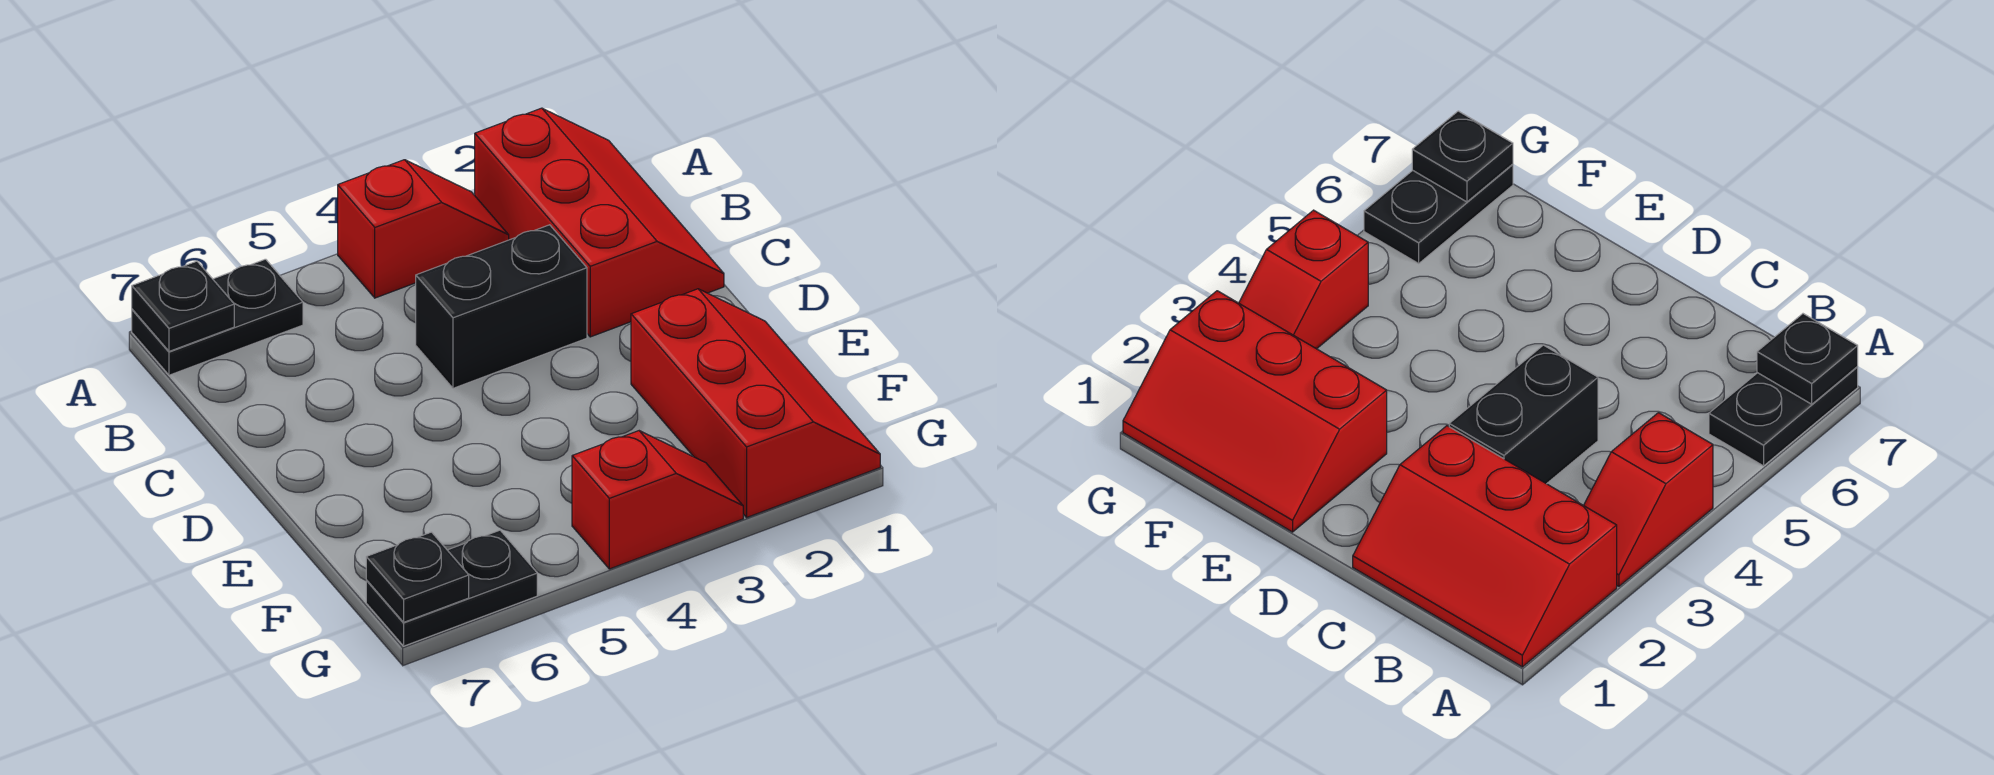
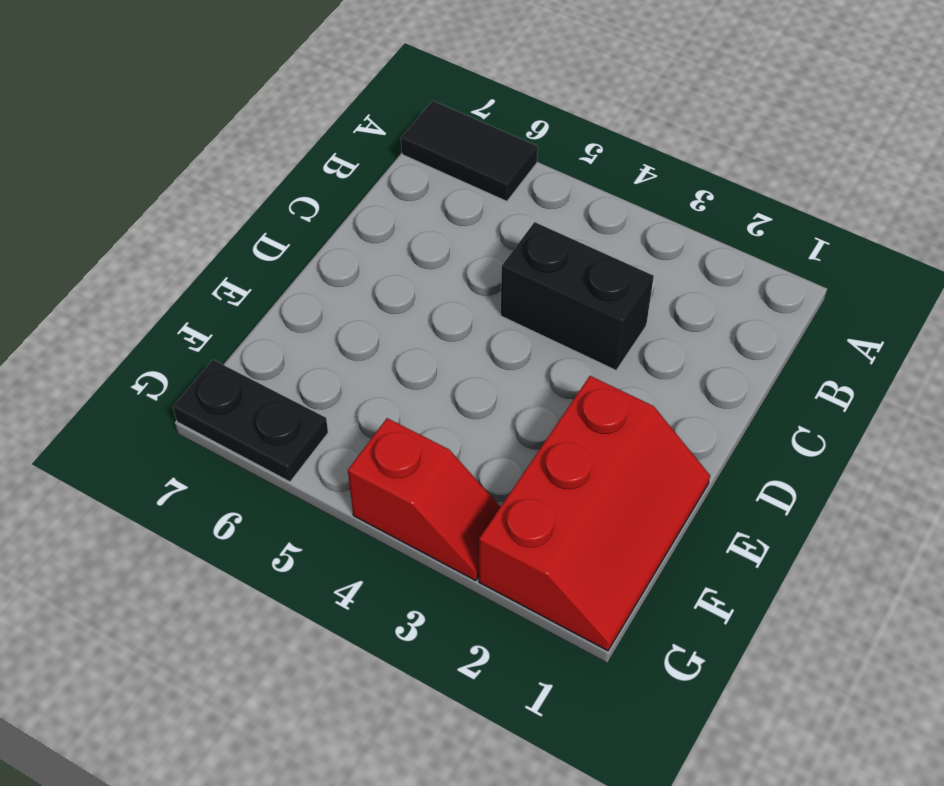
black 1x2 tile [401,101,538,201] -> black 1x2 plate [132,259,303,375]
none -> red 2x3 slope [475,108,724,337]
none -> red 1x2 slope [338,160,509,298]

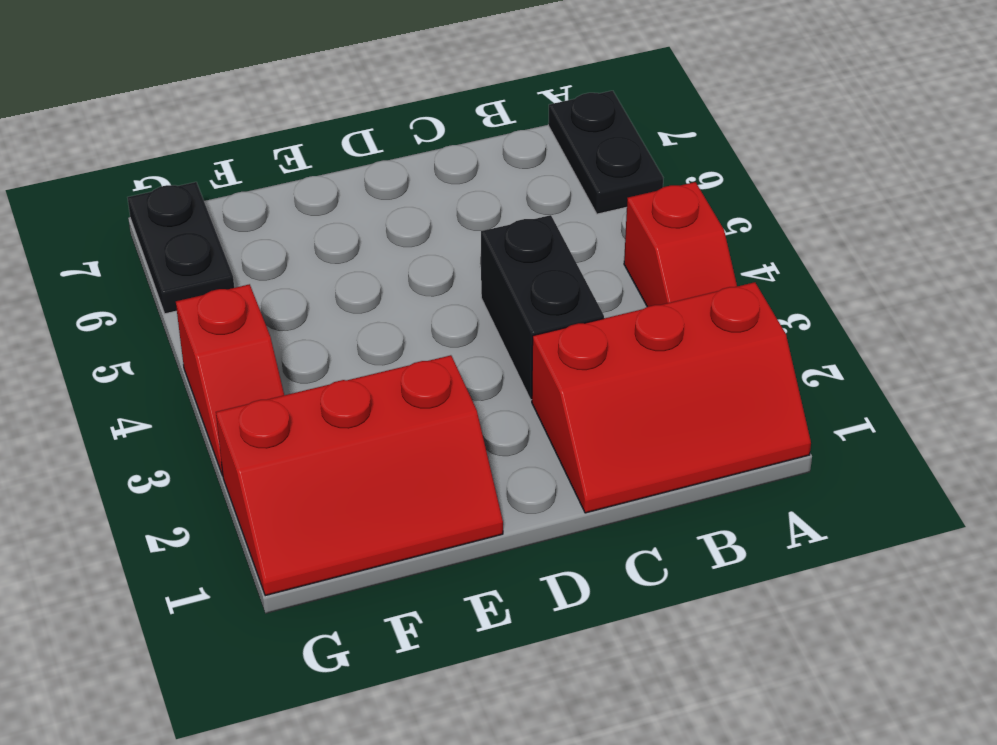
none -> black 1x1 plate [132,261,234,351]
none -> black 1x1 plate [366,532,469,622]

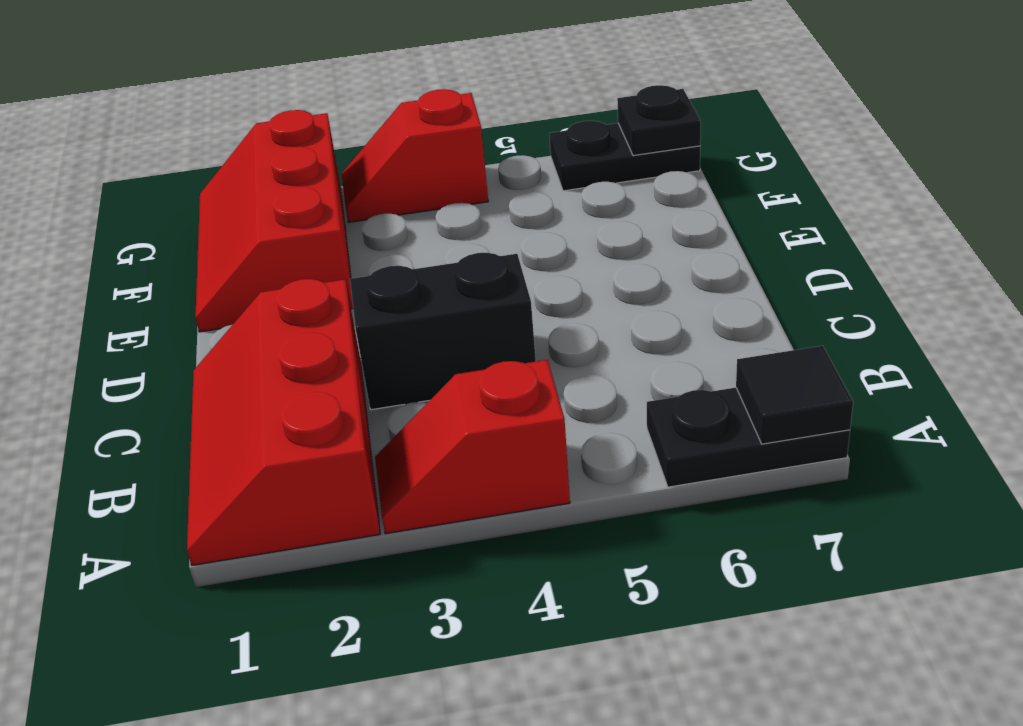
black 1x1 tile [736,346,853,444] -> black 1x1 plate [132,261,234,351]

